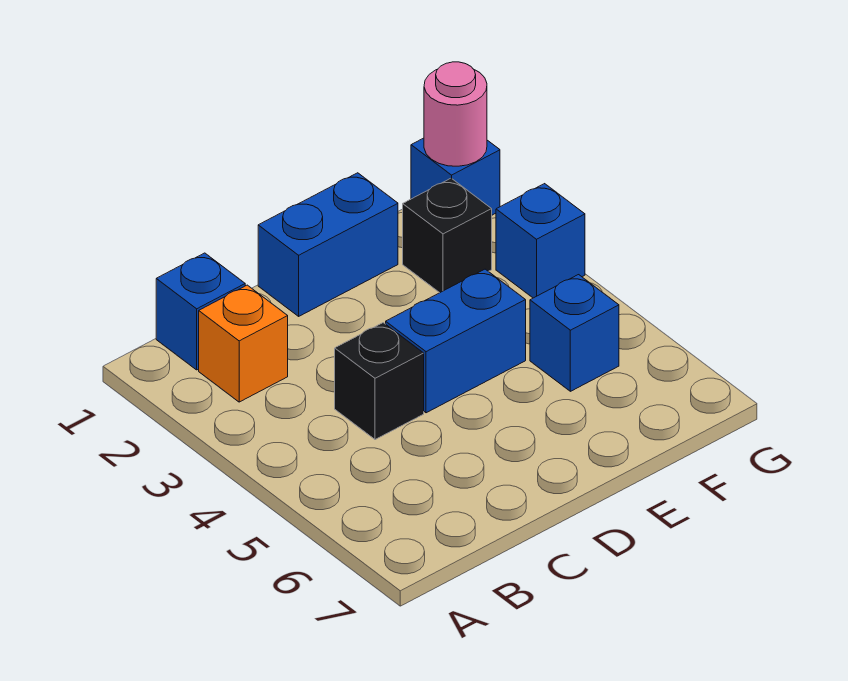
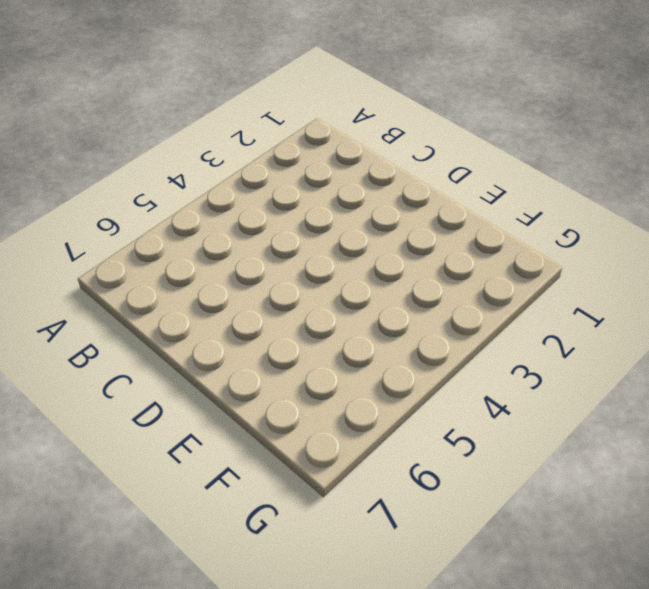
none -> blue 1x1 brick [156,253,245,370]
none -> orange 1x1 brick [199,285,288,402]

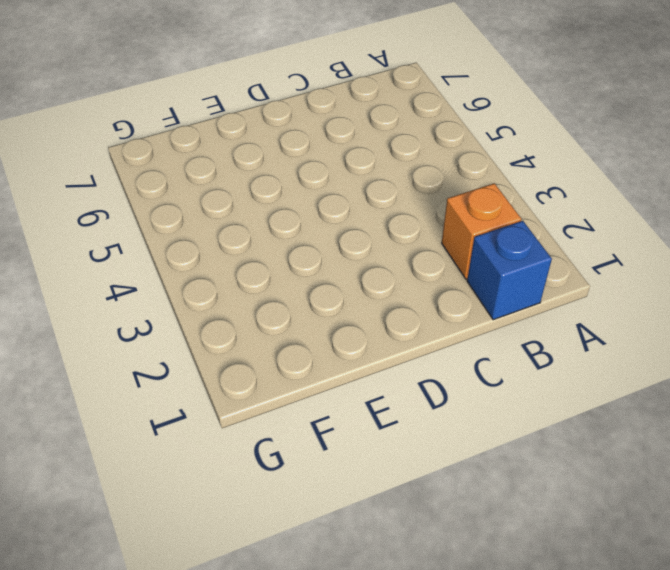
none -> black 1x1 brick [335,323,424,440]
none -> blue 1x2 brick [258,173,398,316]

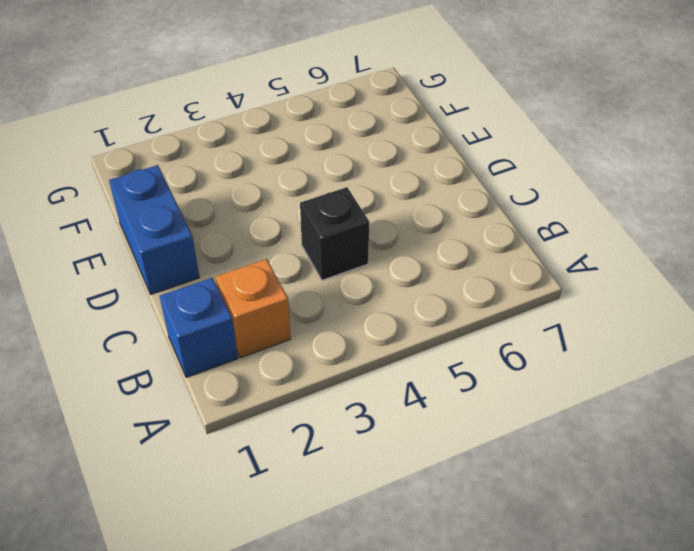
none -> blue 1x2 brick [386,269,526,413]
none -> black 1x1 brick [403,178,492,293]

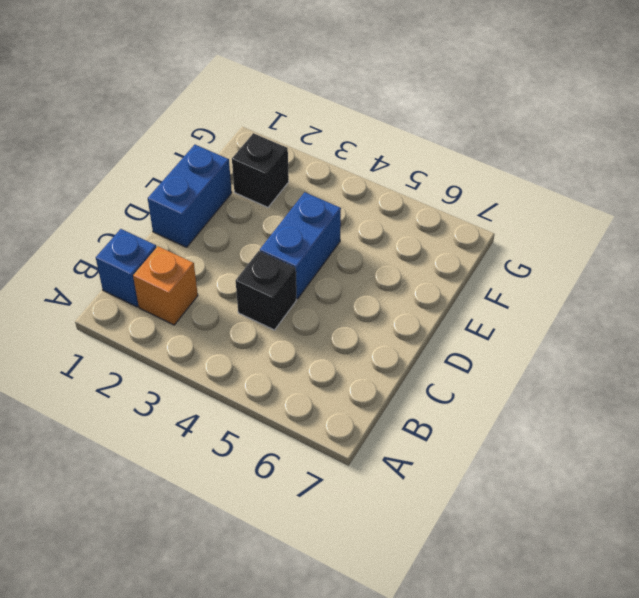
none -> blue 1x1 brick [530,275,619,391]
none -> blue 1x1 brick [411,138,500,215]

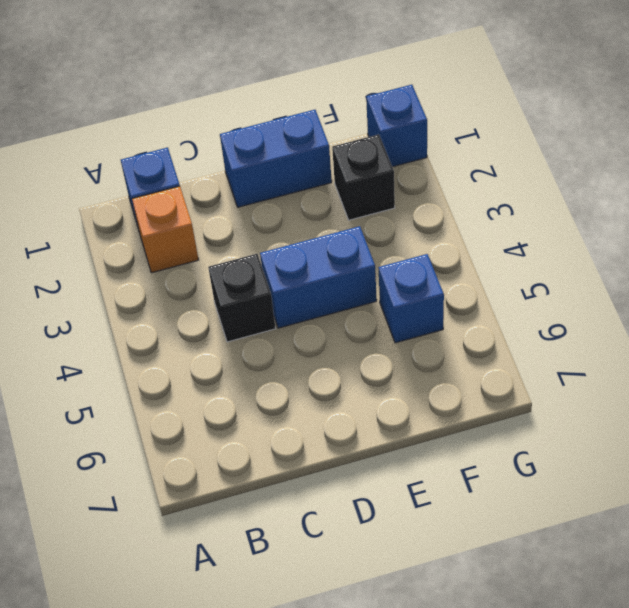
none -> blue 1x1 brick [496,184,585,298]
none -> pink 1x1 round brick [424,62,487,166]

